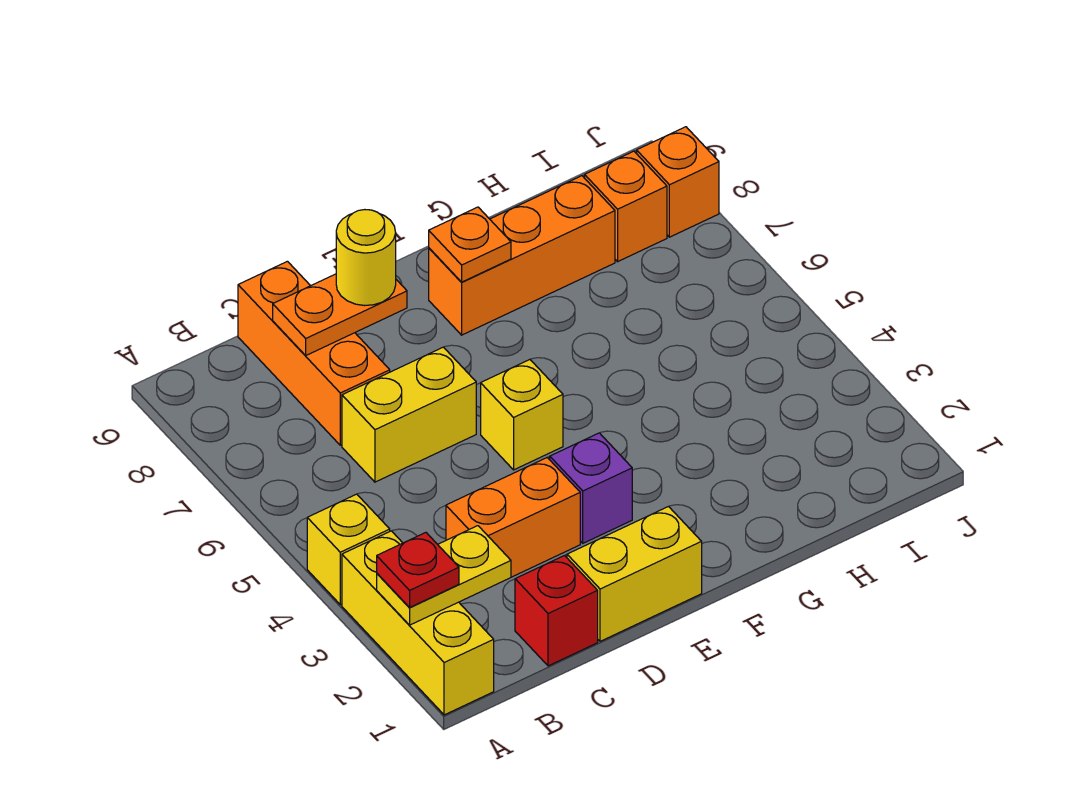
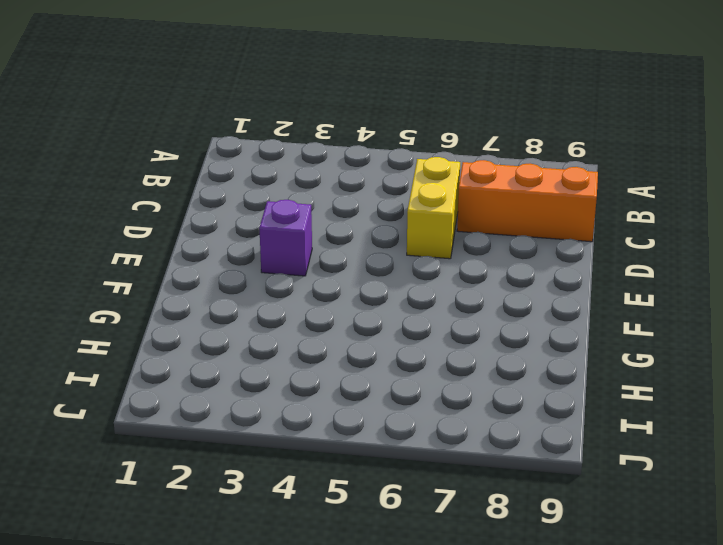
none -> yellow 1x3 brick [342,531,494,715]
none -> yellow 1x1 brick [307,494,390,605]
none -> red 1x1 brick [515,555,598,666]

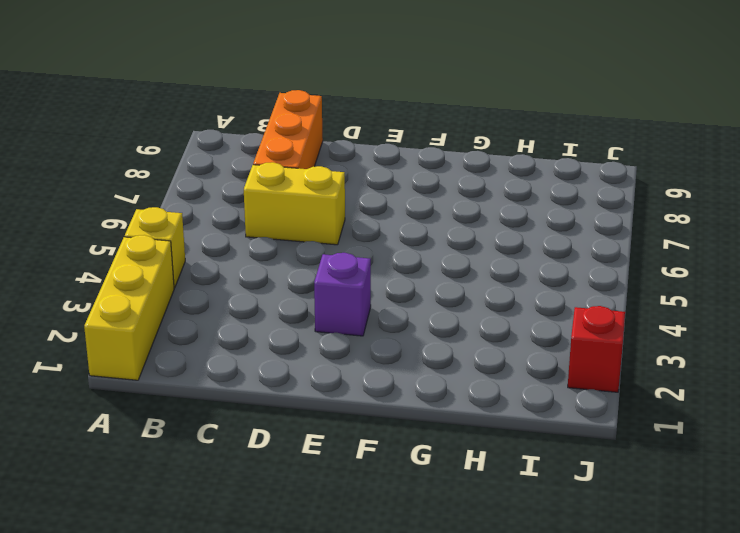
red 1x1 brick [568,306,625,392] -> red 1x1 brick moved to [515,555,598,666]
none -> orange 1x2 brick [446,458,580,577]
none -> yellow 1x2 brick [567,506,702,641]
none -> yellow 1x1 brick [481,360,563,470]

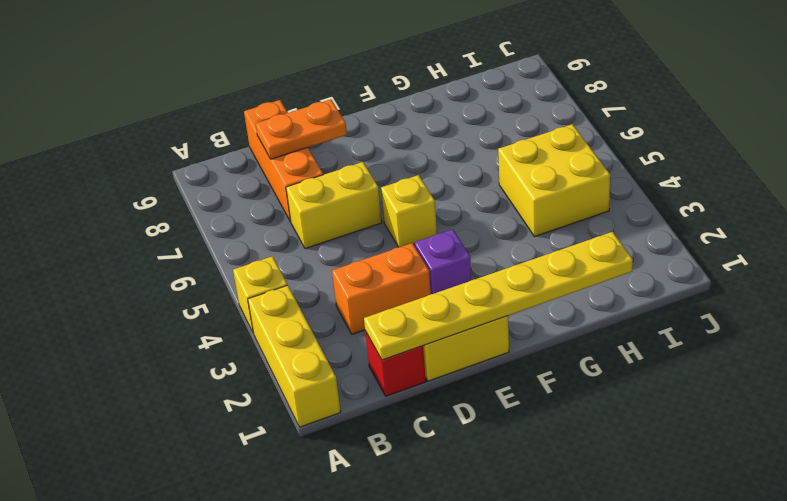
yellow 1x6 plate [364,232,633,360] -> none
yellow 2x2 brick [498,124,610,237] -> none
none -> orange 1x3 brick [429,176,615,335]
none -> orange 1x1 brick [585,151,667,262]
none -> orange 1x1 brick [637,127,719,237]

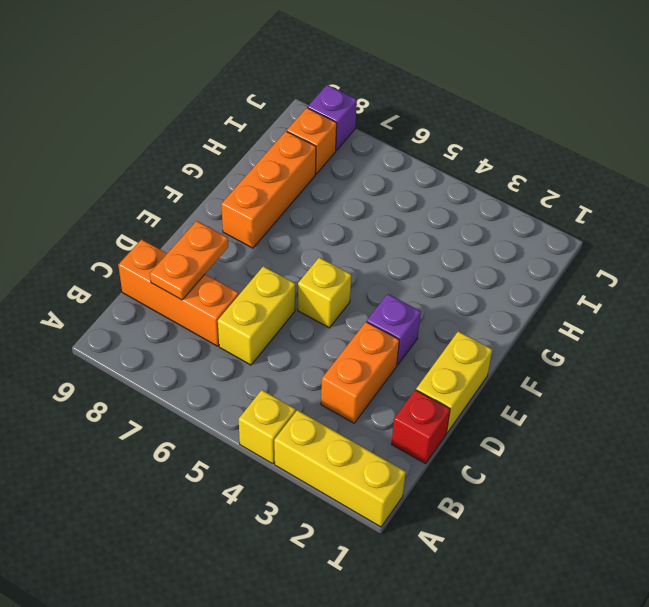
purple 1x1 brick [308,85,357,151] -> orange 1x1 brick [637,127,719,237]
none -> yellow 1x2 plate [377,526,511,625]
none -> orange 1x1 plate [429,207,511,282]
none -> red 1x1 plate [377,533,459,607]

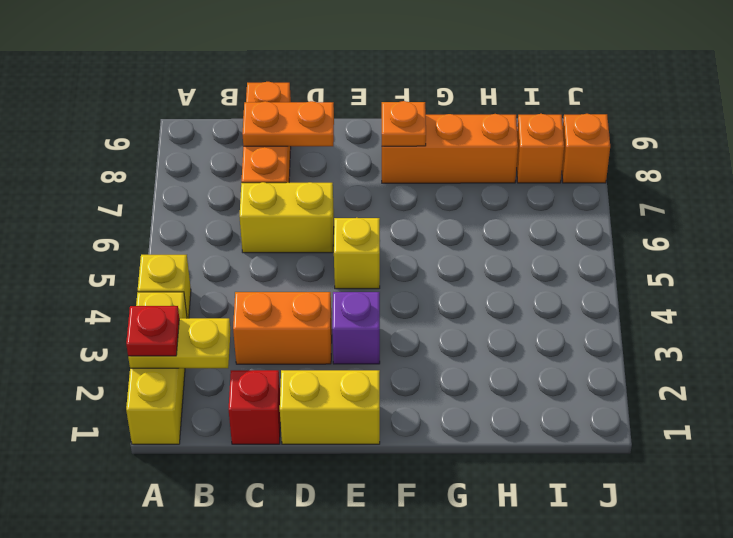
none -> yellow 1x1 round brick [336,210,396,306]

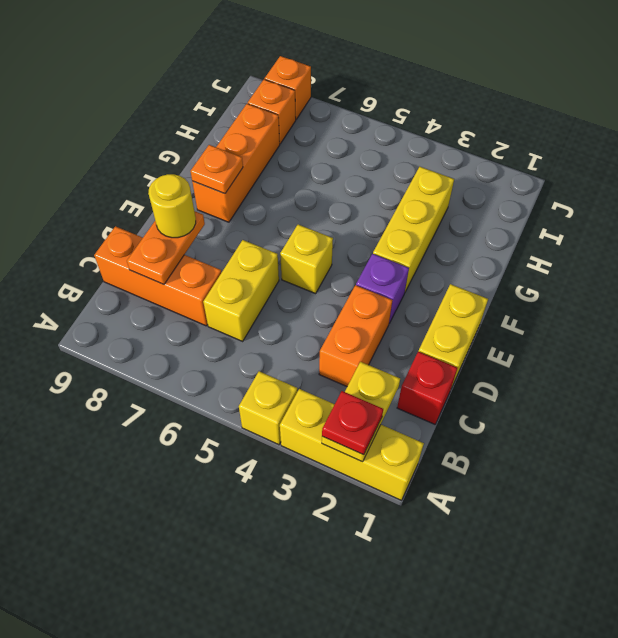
yellow 1x3 brick [373,167,454,292] -> none

